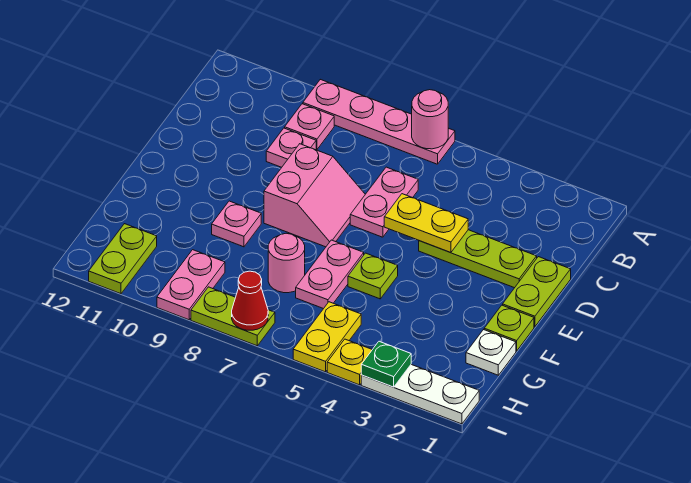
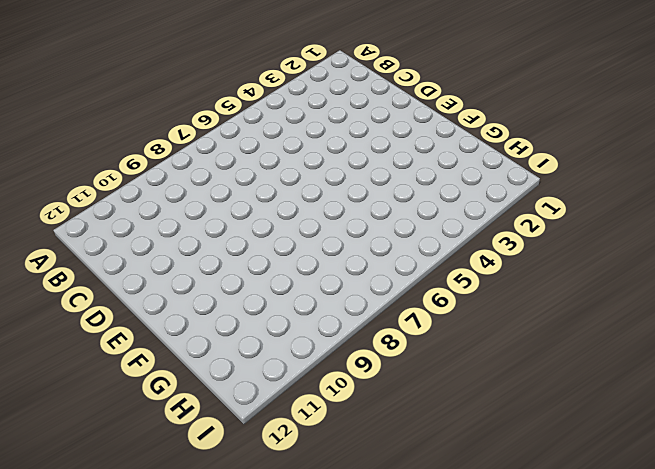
none -> pink 1x4 plate [303,79,455,164]
none -> pink 1x1 plate [285,104,334,149]
none -> pink 1x2 plate [350,167,418,237]

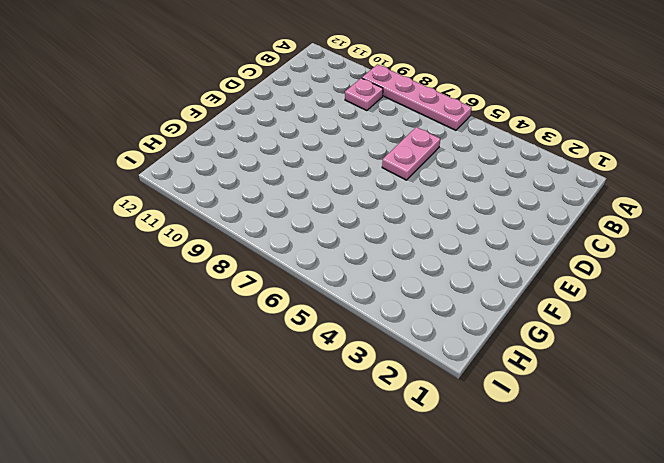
none -> pink 1x1 plate [266,128,316,167]
none -> lime 1x2 plate [503,257,571,327]
none -> lime 1x3 plate [419,230,537,288]

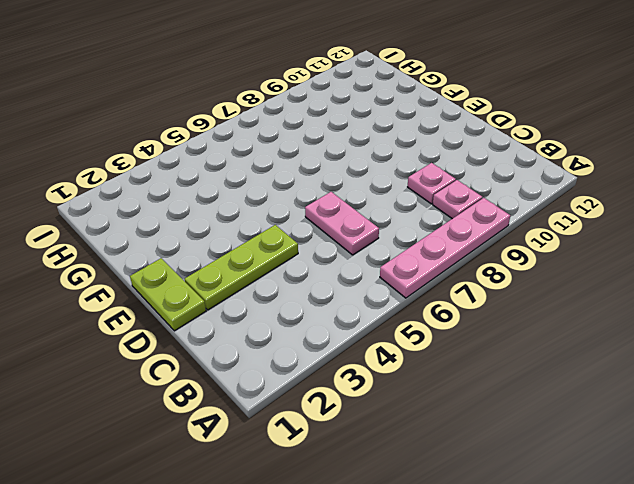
none -> pink 2x2 slope [264,144,365,247]
none -> lime 1x1 plate [484,305,534,351]
none -> lime 1x1 plate [348,253,398,299]

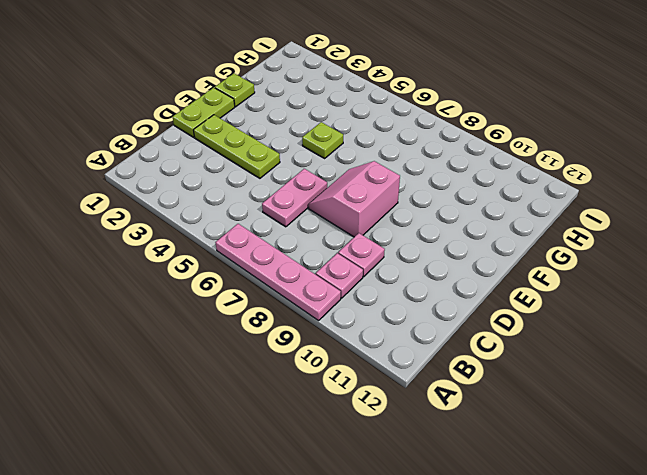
none -> pink 1x2 plate [296,240,364,309]
none -> pink 1x1 plate [212,201,261,247]
none -> white 1x1 plate [466,330,516,375]

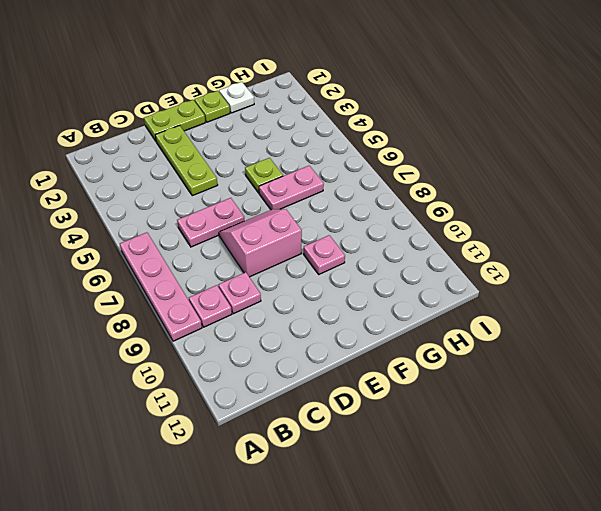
none -> pink 1x1 round brick [268,233,305,293]
none -> yellow 1x2 plate [293,302,361,372]
none -> pink 1x2 plate [157,250,225,320]

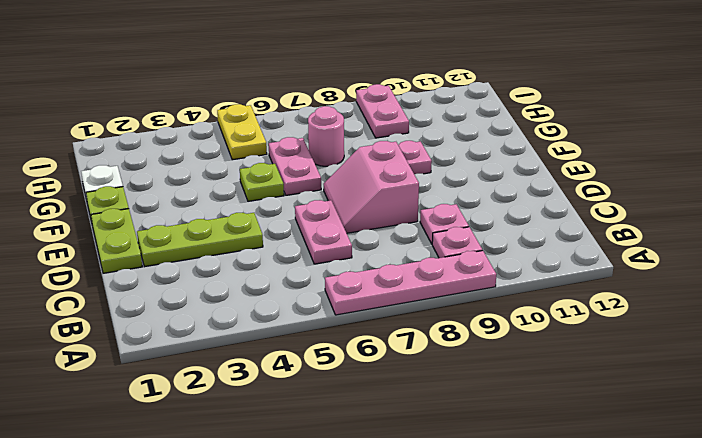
none -> lime 1x2 plate [89,224,157,294]
none -> white 1x3 plate [361,365,479,424]
none -> yellow 1x1 plate [327,339,372,385]

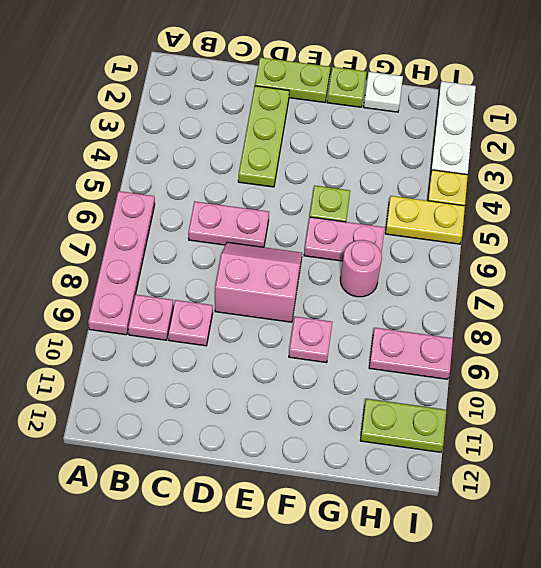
none -> lime 1x2 plate [191,287,275,346]
none -> pink 1x1 round brick [412,90,448,149]
none -> yellow 1x2 plate [384,194,468,253]

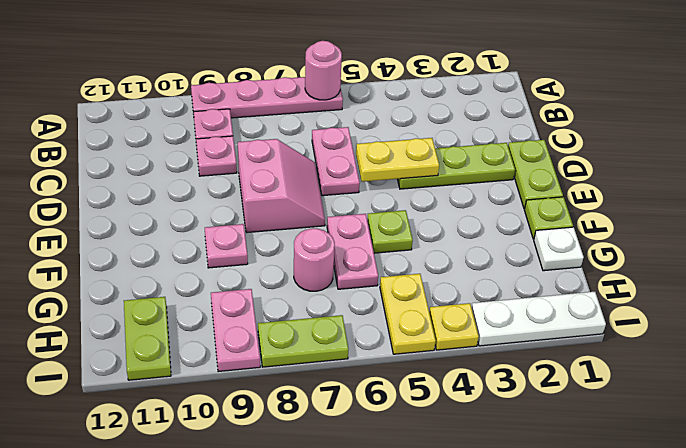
none -> green 1x1 plate [361,341,411,387]
none -> red 1x1 cone [232,271,268,330]

